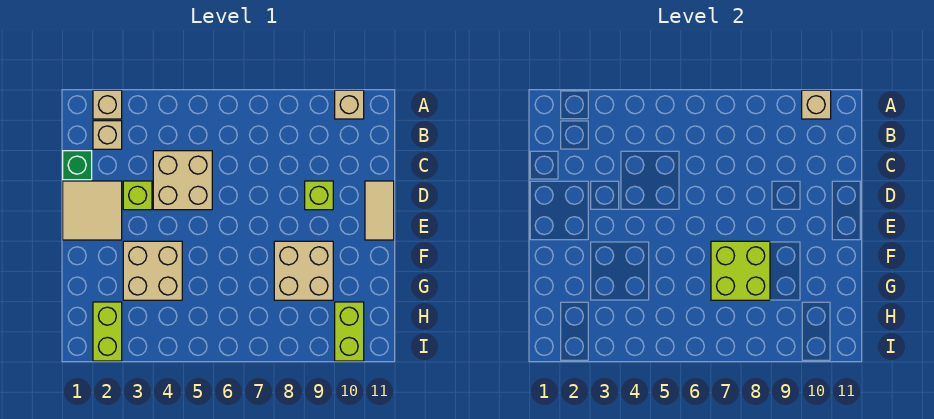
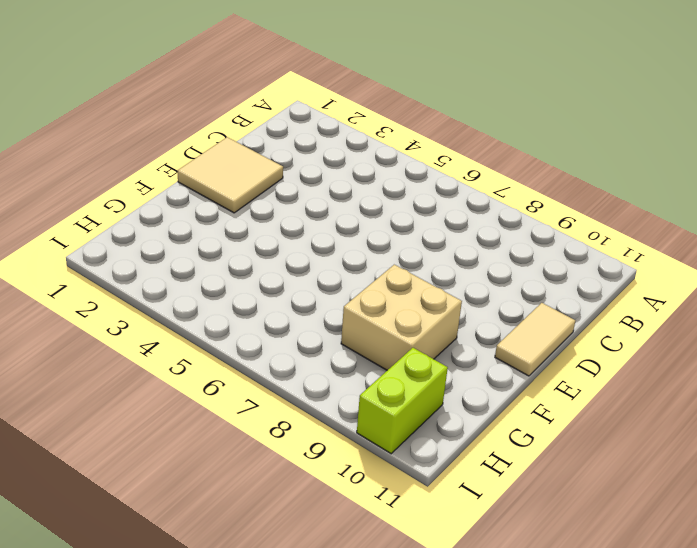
none -> tan 1x1 brick [93,90,122,119]
none -> tan 1x1 brick [335,90,364,119]
none -> tan 1x1 brick [93,121,122,149]

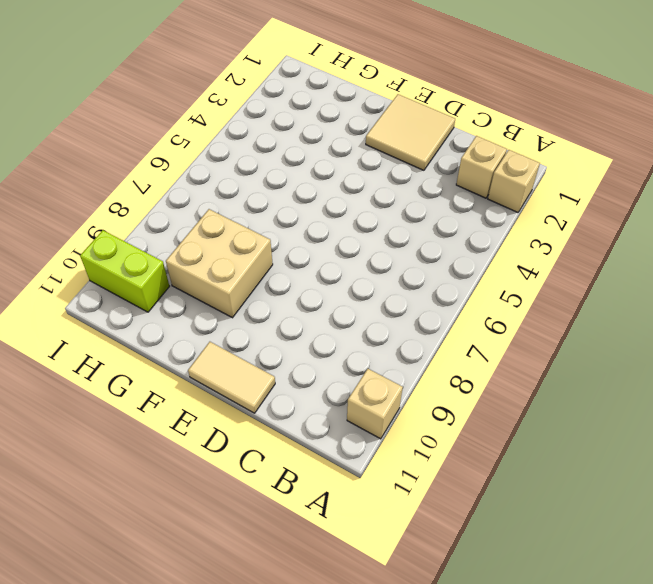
none -> green 1x1 brick [63,151,92,180]
none -> tan 2x2 brick [153,151,212,210]
none -> lime 1x1 brick [123,181,152,210]

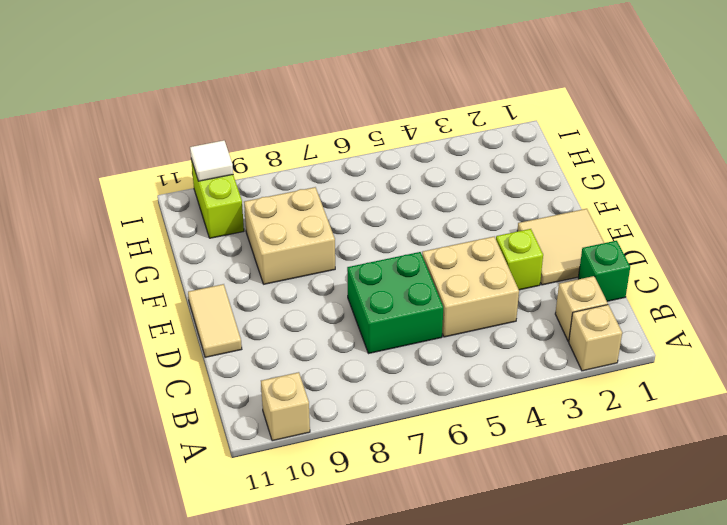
green 2x2 brick [347,252,443,354] -> none
white 1x1 tile [190,140,233,181] -> none
none -> lime 1x1 brick [305,181,333,210]
none -> tan 2x2 brick [123,241,182,300]
none -> lime 1x2 brick [93,302,122,361]

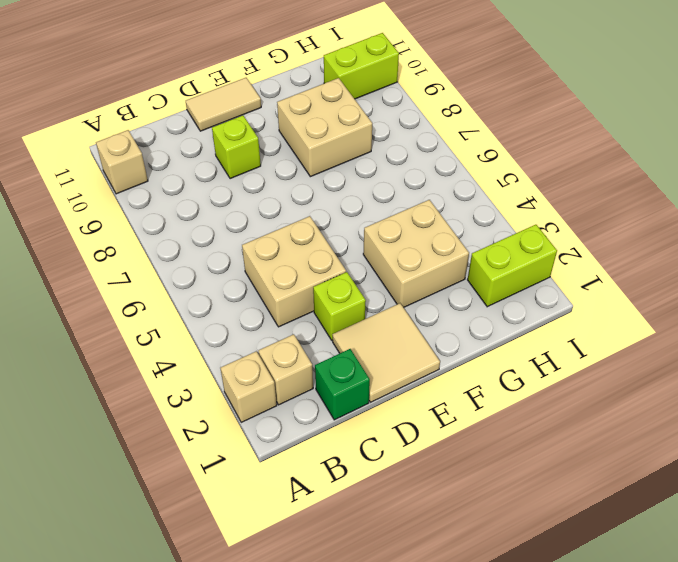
none -> tan 1x1 brick [802,90,831,119]
none -> lime 2x2 brick [711,241,770,300]

